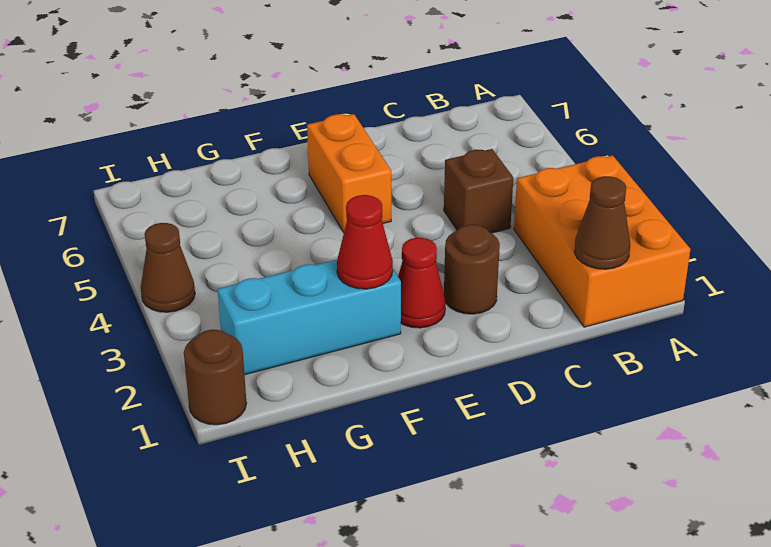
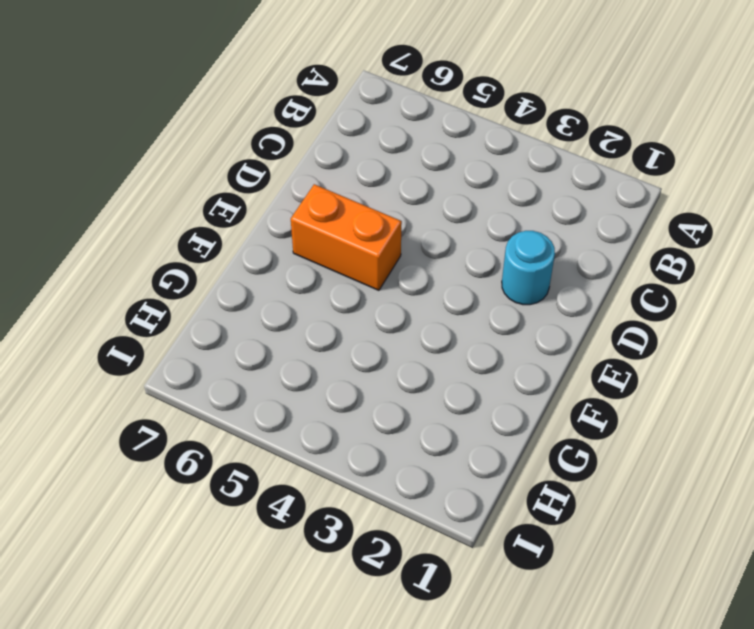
cyan 1x1 round brick [502,231,555,305] -> brown 1x1 round brick [444,225,500,314]
none -> orange 2x3 brick [514,155,690,327]
none -> brown 1x1 brick [444,149,513,233]

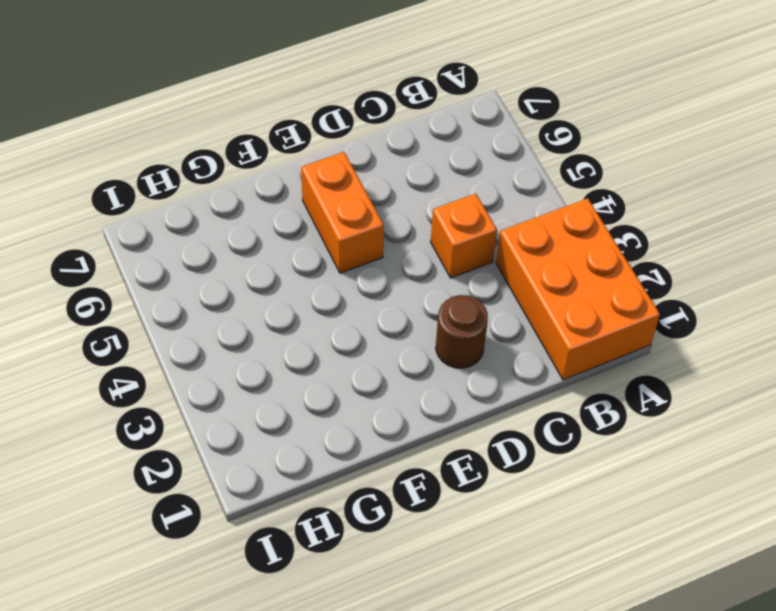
orange 1x1 brick [431,194,497,278] -> brown 1x1 brick [444,149,513,233]
none -> red 1x1 cone [398,238,445,328]
none -> cyan 1x3 brick [218,260,401,375]

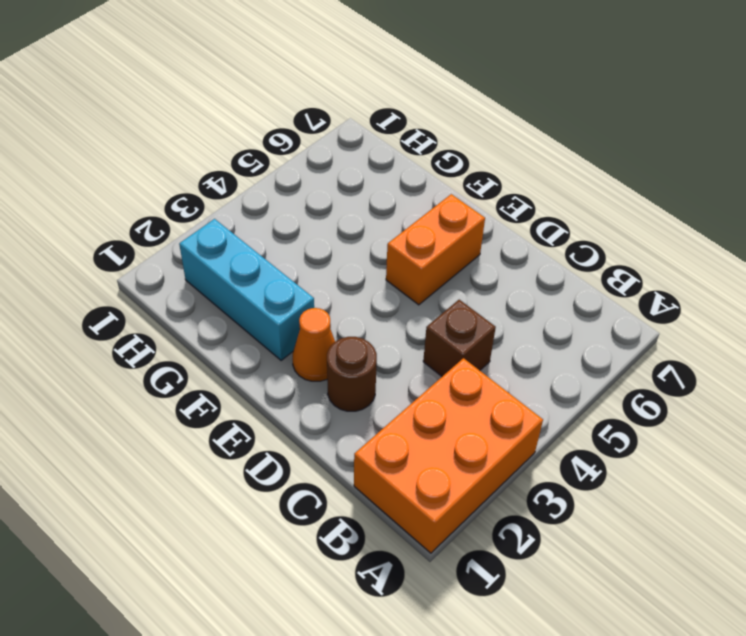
orange 1x1 cone [293,308,335,381] -> red 1x1 cone [398,238,445,328]
none -> brown 1x1 round brick [184,330,246,425]
none -> brown 1x1 cone [141,223,195,312]

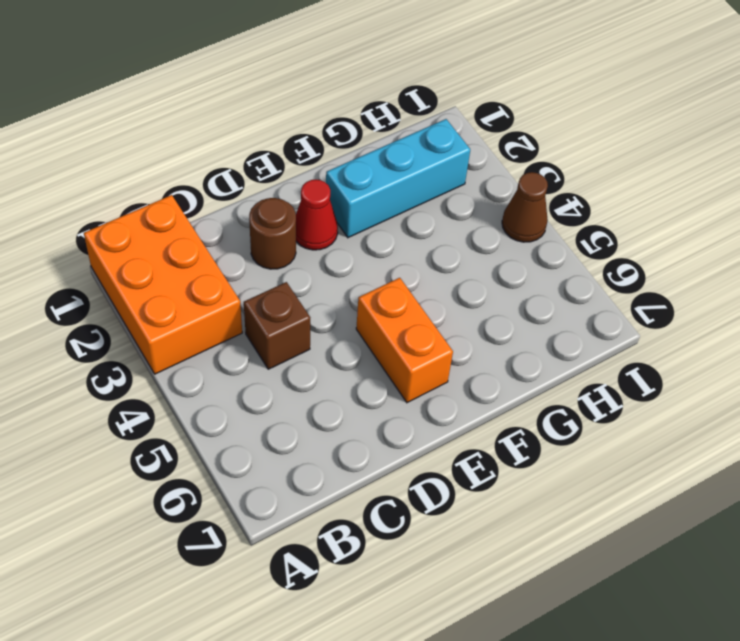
none -> brown 1x1 round brick [184,330,246,425]
none -> brown 1x1 cone [574,176,630,269]

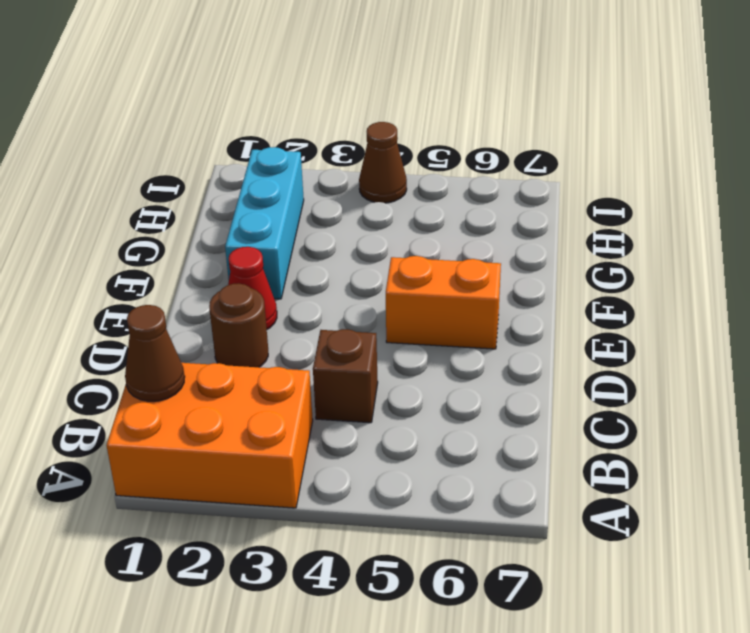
none -> brown 1x1 round brick [184,330,246,425]
none -> red 1x1 cone [337,195,393,289]

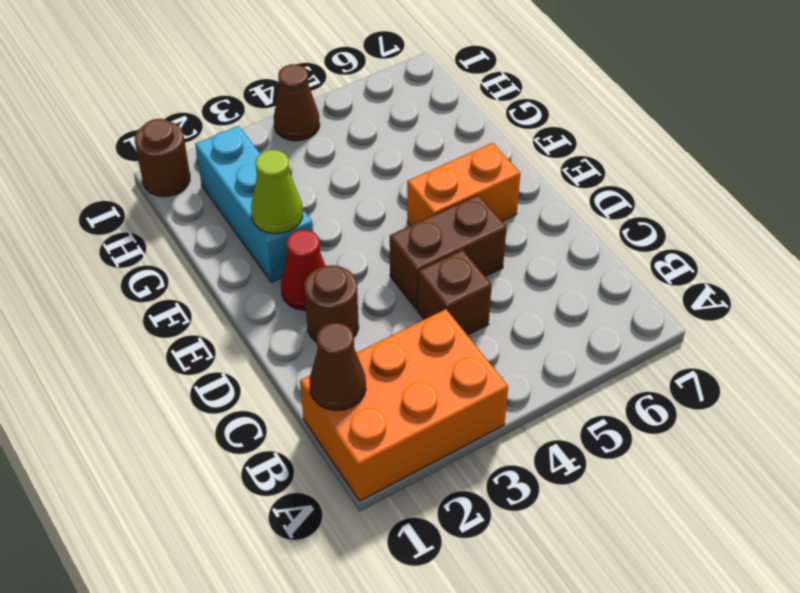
brown 1x2 brick [390,195,507,310] -> none
lime 1x1 cone [251,150,303,234] -> red 1x1 cone [337,195,393,289]

